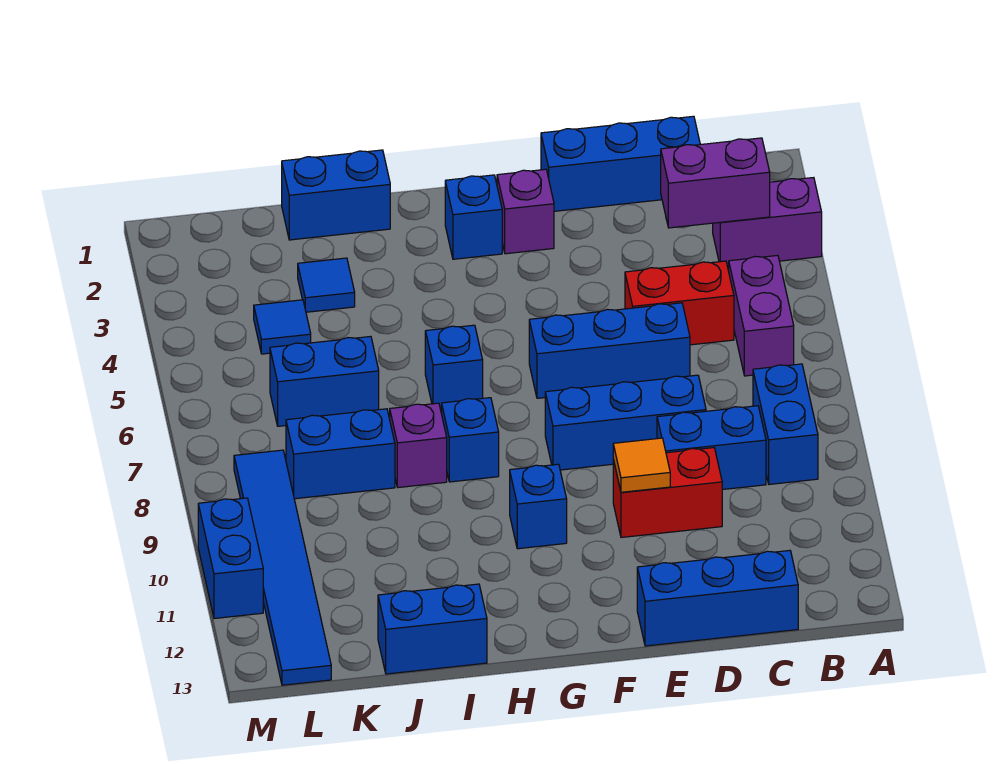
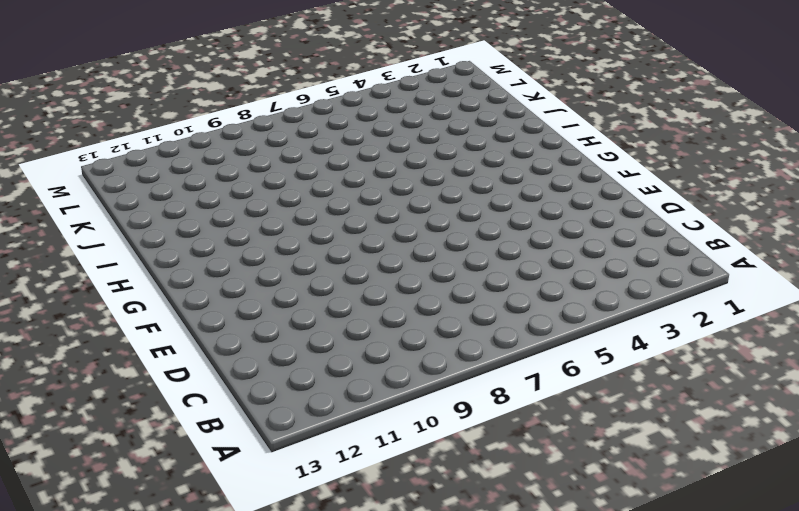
none -> purple 1x2 brick [713,178,822,267]
none -> purple 1x2 brick [729,255,794,376]
none -> blue 1x2 brick [753,364,818,484]

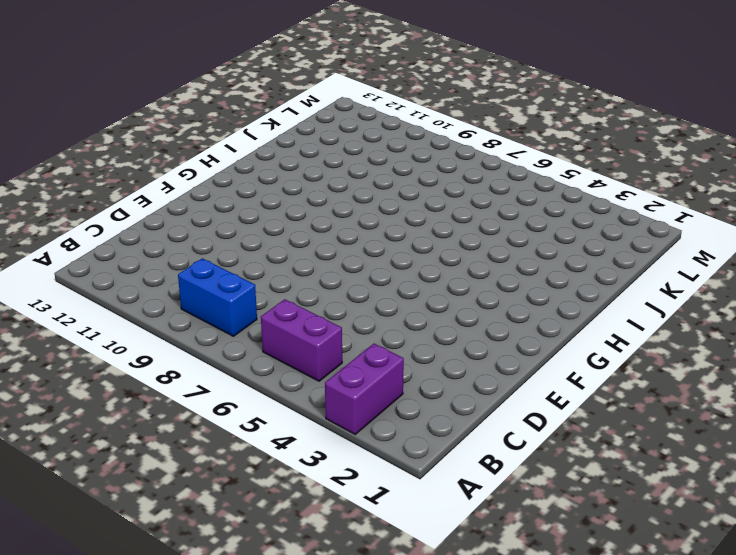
none -> blue 1x3 brick [541,116,700,211]
none -> red 1x2 brick [625,261,734,345]
none -> blue 1x2 brick [657,406,766,490]

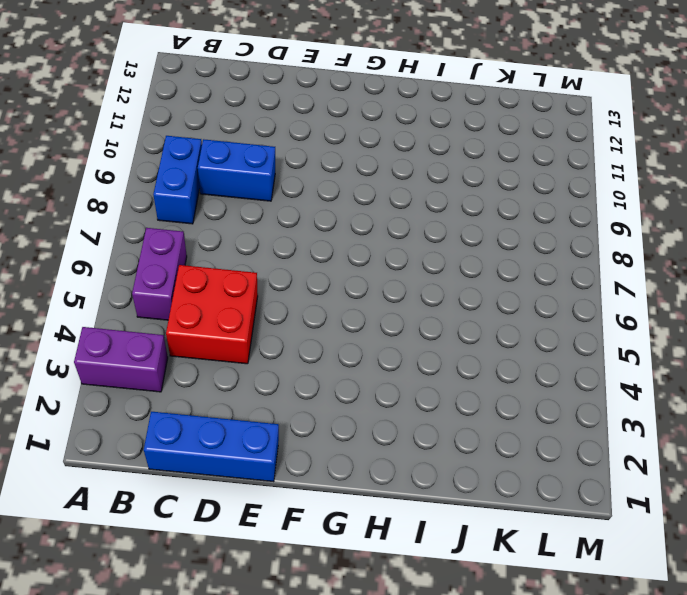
red 2x2 brick [166,265,258,364] -> red 1x2 brick [625,261,734,345]
none -> blue 1x3 brick [637,550,798,646]
none -> blue 1x3 brick [529,303,690,398]
none -> blue 1x3 brick [545,375,706,470]

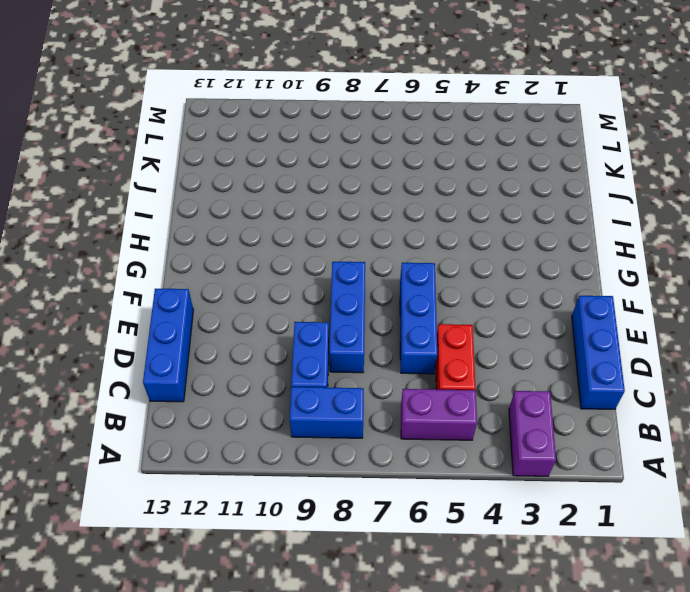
none -> red 1x2 brick [613,448,722,538]
none -> purple 1x1 brick [497,169,554,254]
none -> blue 1x1 brick [445,175,502,259]

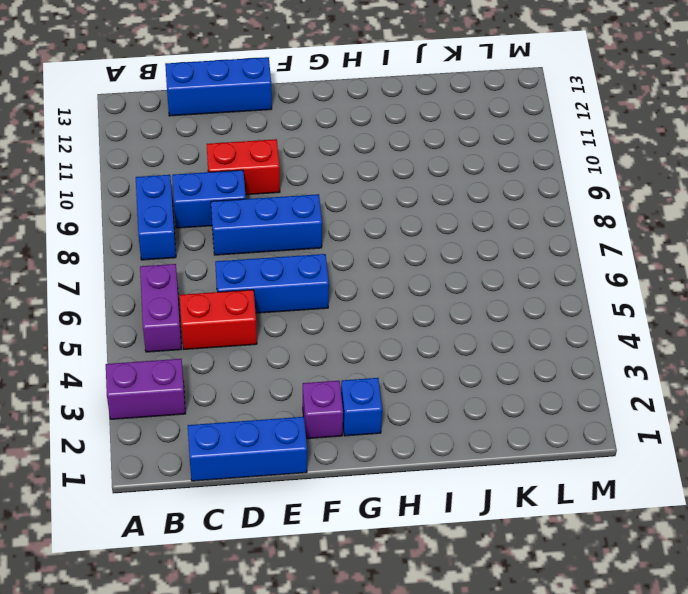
none -> blue 1x1 brick [510,464,567,549]
none -> blue 1x1 brick [425,325,483,409]
none -> blue 1x1 brick [442,398,499,482]

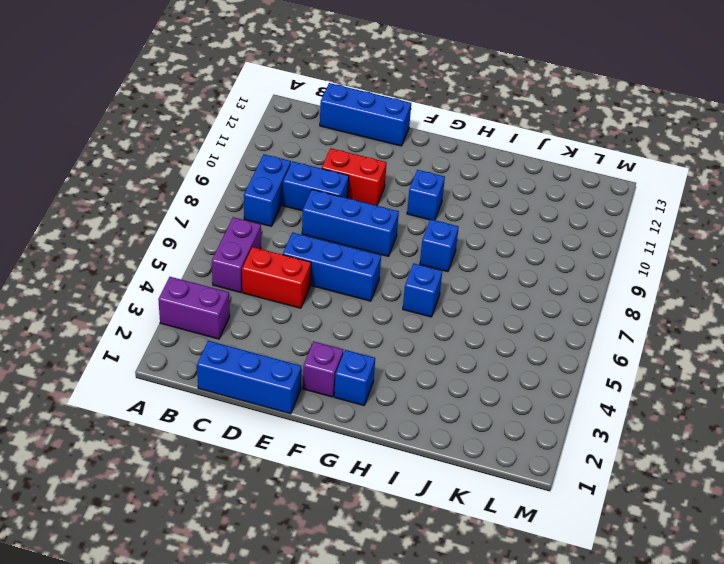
none -> blue 1x2 brick [282,150,390,240]
none -> purple 1x1 brick [390,403,447,488]
none -> blue 1x2 brick [378,584,487,674]

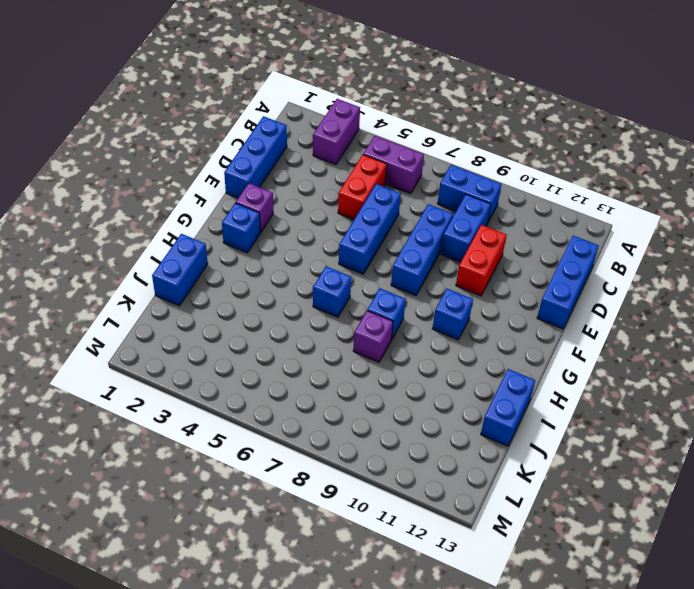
none -> blue 1x1 tile [298,258,355,312]
none -> blue 1x2 brick [270,336,379,426]
none -> blue 1x2 brick [286,409,395,499]

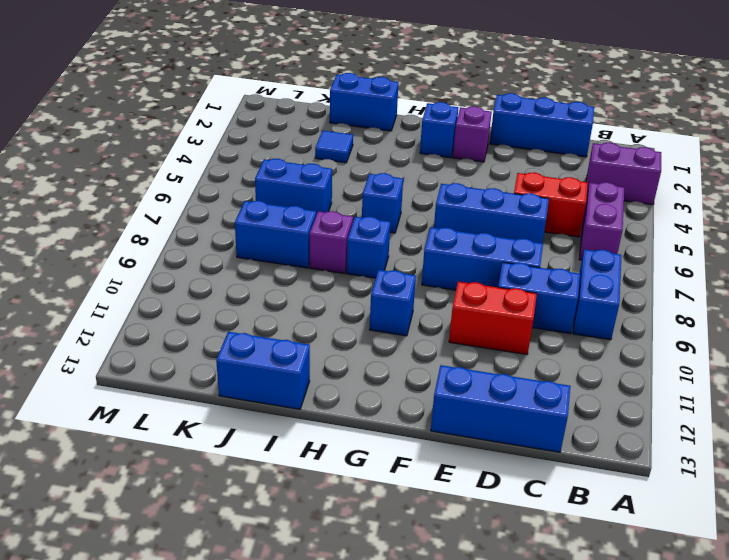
none -> blue 1x1 tile [254,300,311,354]
none -> blue 1x6 tile [234,450,331,685]
none -> blue 1x2 brick [198,498,263,619]

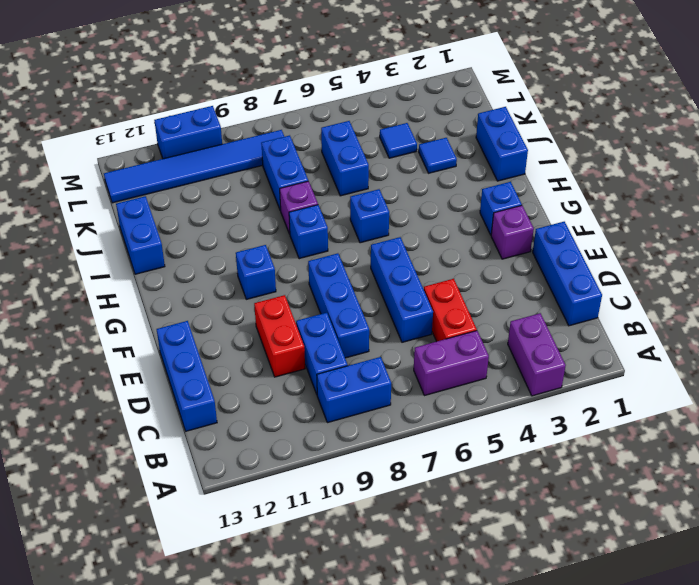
none -> purple 1x2 brick [661,138,770,228]
none -> orange 1x1 tile [613,438,670,492]

